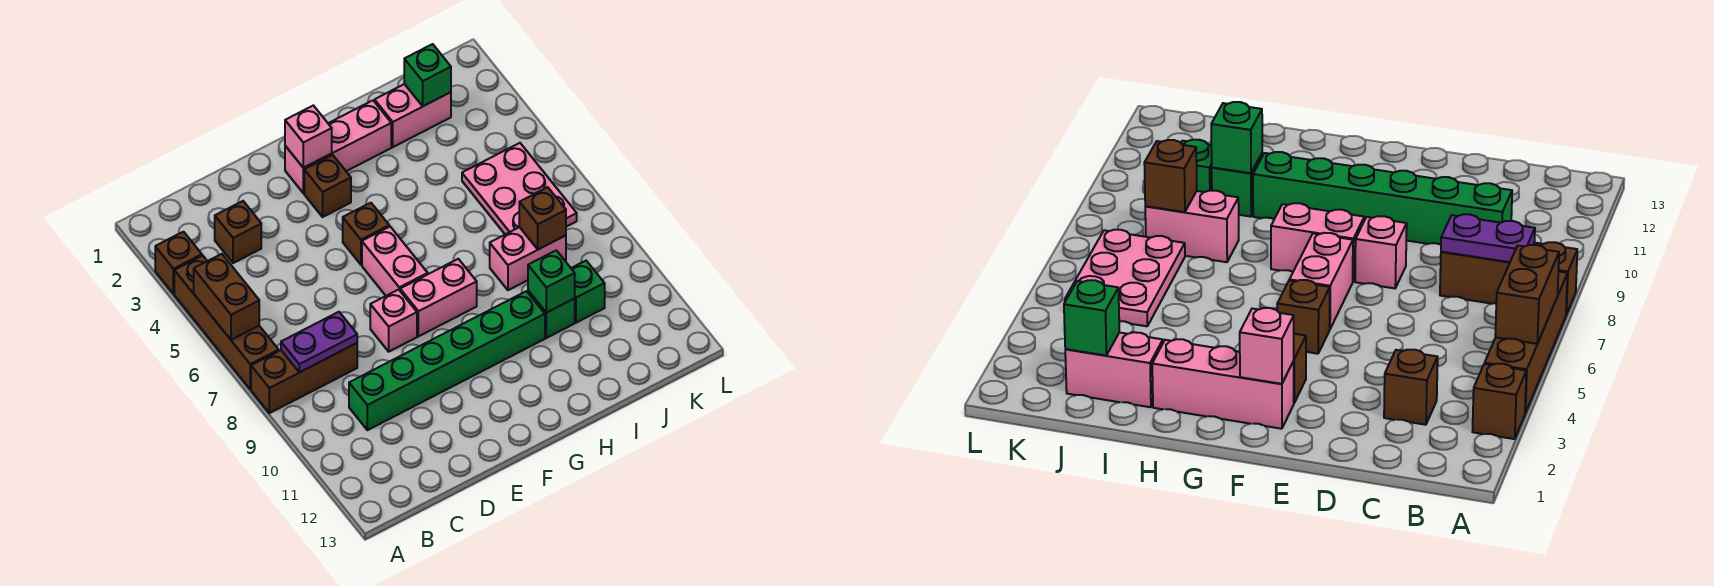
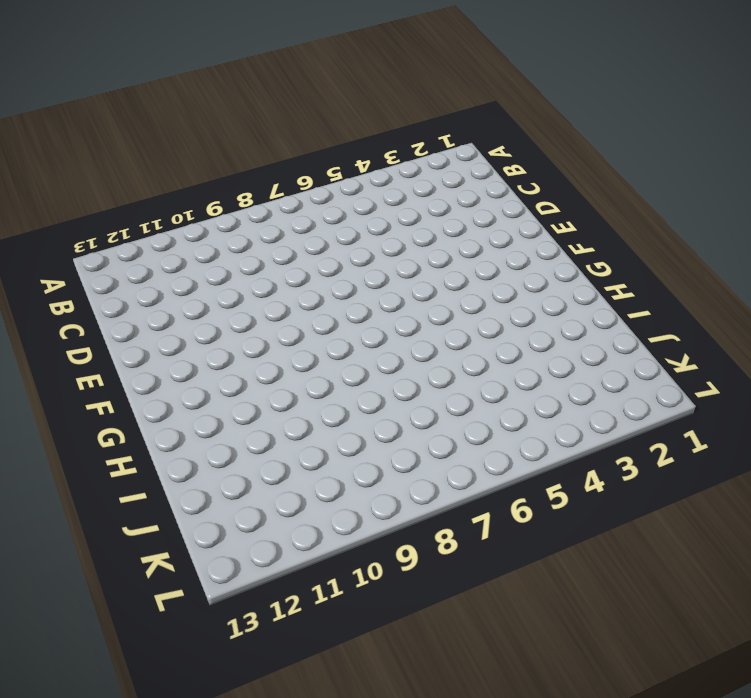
none -> brown 1x1 brick [155,232,202,294]
none -> brown 1x4 brick [174,255,279,389]
none -> brown 1x3 brick [251,343,357,413]

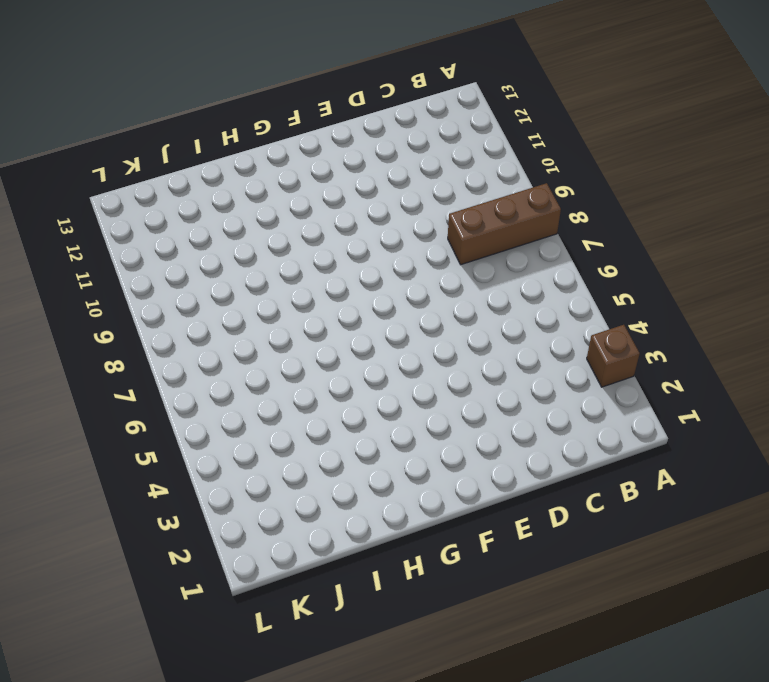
none -> brown 1x4 brick [174,255,279,389]
none -> brown 1x1 brick [215,201,261,263]
none -> green 1x6 brick [349,291,545,430]

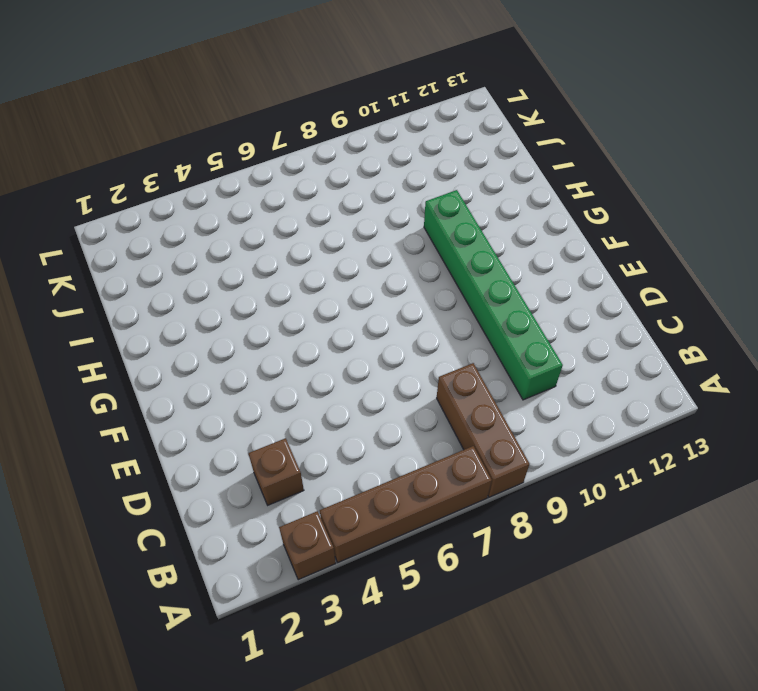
none -> pink 1x1 brick [370,290,417,352]
none -> pink 1x3 brick [285,100,391,193]
none -> brown 1x1 brick [304,155,351,217]

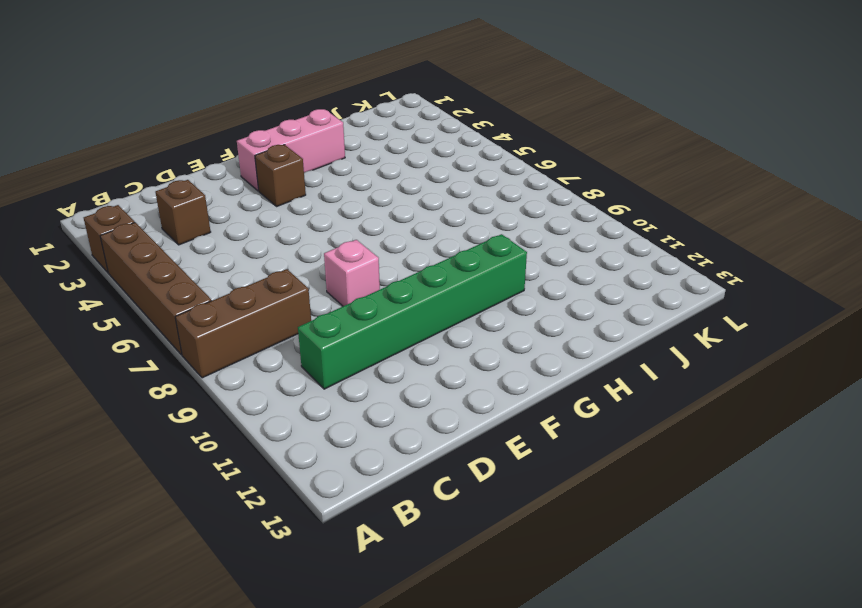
none -> brown 1x1 brick [343,203,389,265]
none -> pink 1x2 brick [362,227,428,296]
none -> pink 1x2 brick [400,259,477,336]

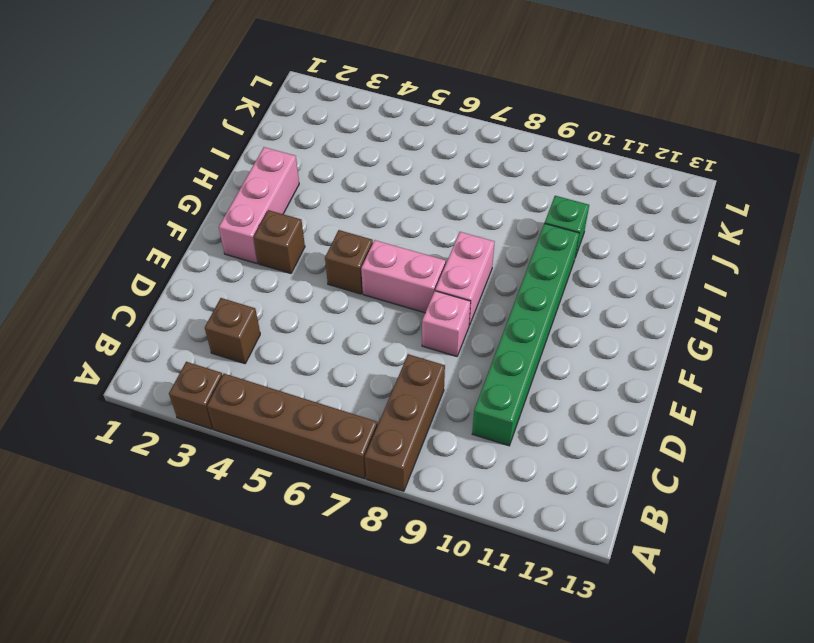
none -> pink 1x2 brick [375,84,451,147]
none -> pink 1x2 brick [490,227,566,290]
none -> pink 2x3 plate [462,143,577,234]

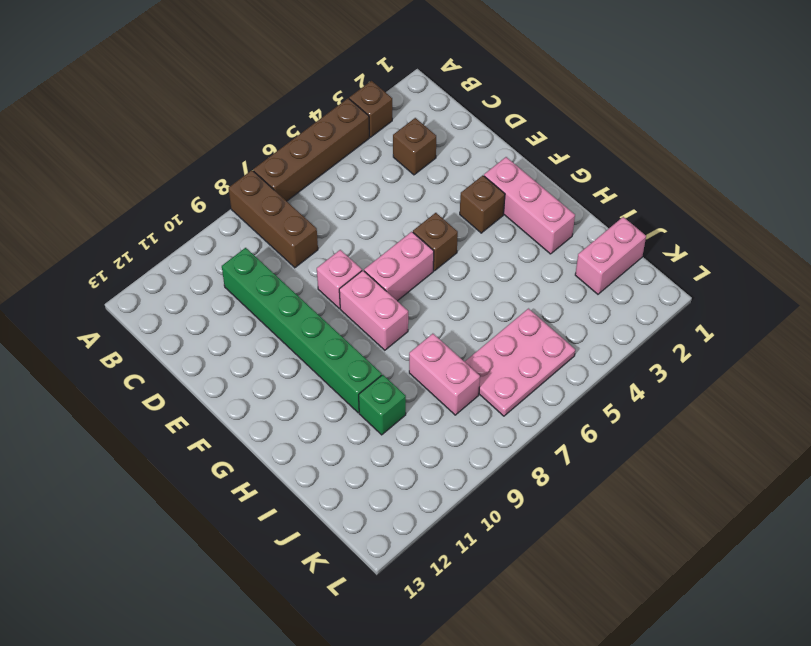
pink 1x2 brick [575,217,646,294] -> pink 1x2 brick turned to [375,84,451,147]
none -> green 1x1 brick [571,261,605,323]
none -> brown 1x2 brick [194,254,259,340]
none -> purple 1x2 plate [281,312,357,372]

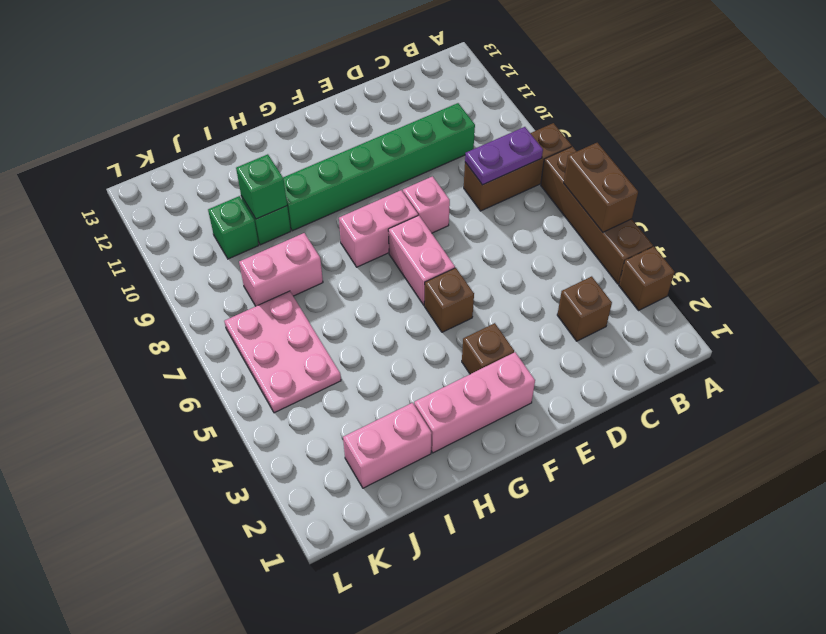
none -> pink 1x1 brick [285,105,332,168]
none -> green 1x1 brick [404,44,451,106]
none -> brown 1x1 brick [519,187,566,249]

